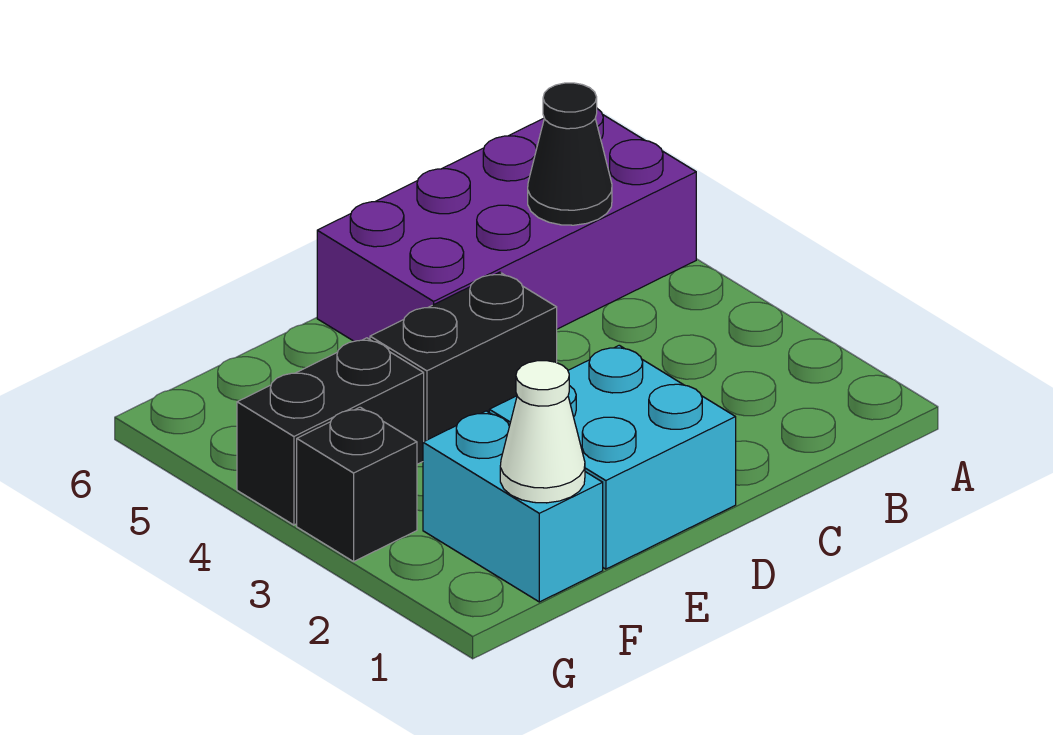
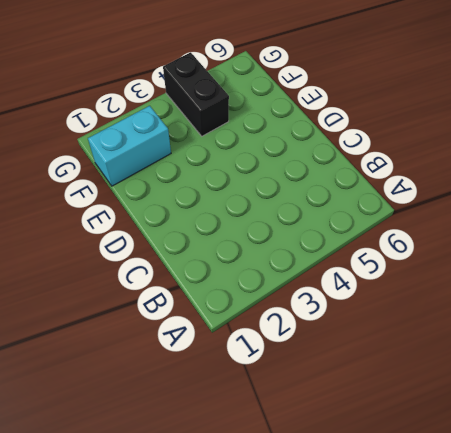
none -> purple 2x4 brick [317,109,696,341]
none -> cyan 2x2 brick [489,345,736,569]

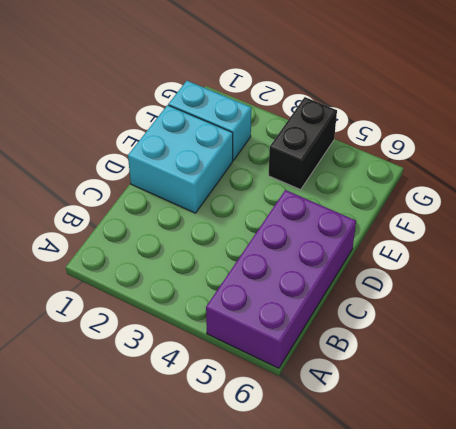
none -> black 1x2 brick [370,272,557,441]
none -> black 1x1 brick [297,407,417,562]

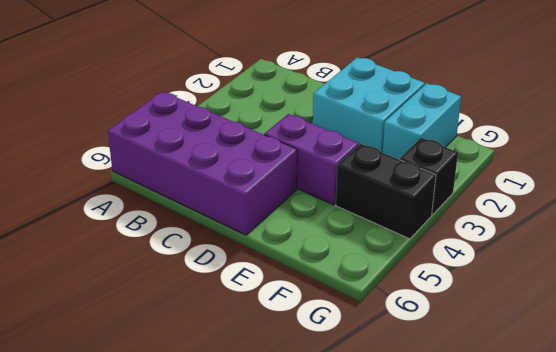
purple 1x2 brick [264,114,359,205] -> black 1x2 brick [370,272,557,441]
none -> black 1x1 cone [528,83,612,225]
none -> white 1x1 cone [500,361,585,503]

